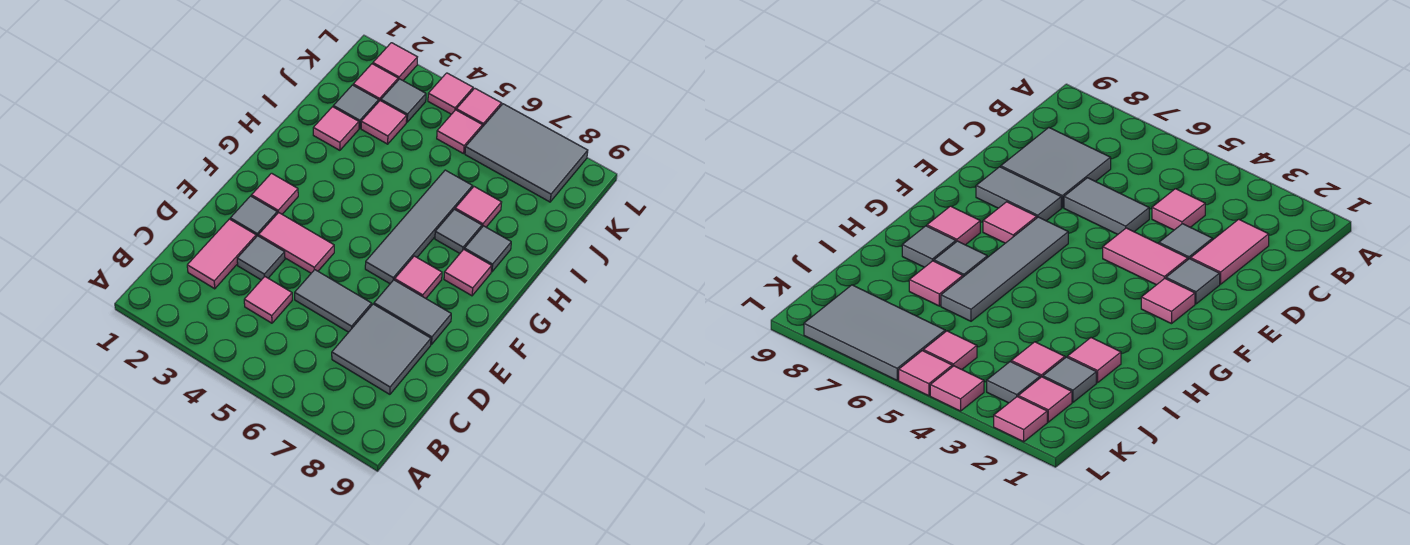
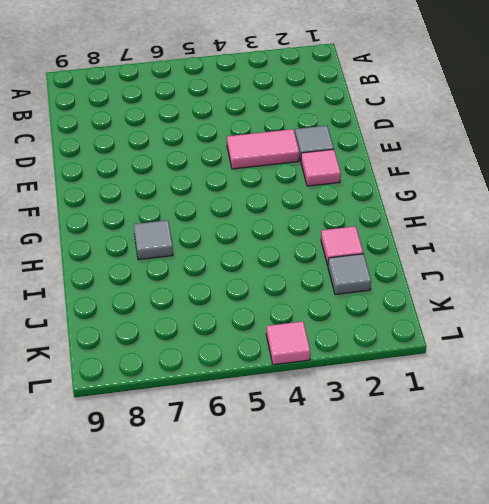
none -> pink 1x2 tile [187,219,256,289]
none -> pink 1x1 tile [244,277,292,323]
none -> grey 2x2 tile [332,304,431,394]

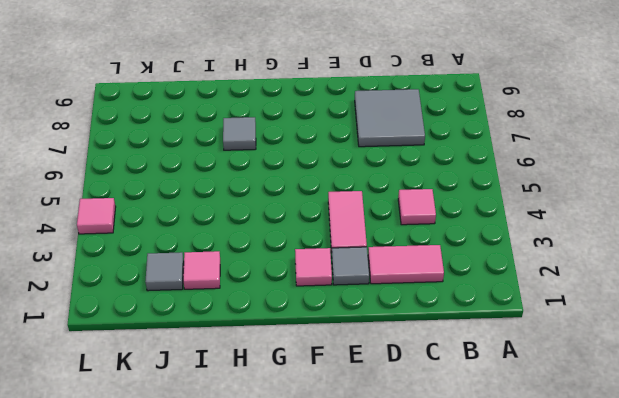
none -> grey 1x1 tile [237,236,285,280]
none -> grey 1x2 tile [295,270,372,332]
none -> grey 1x2 tile [374,280,451,344]

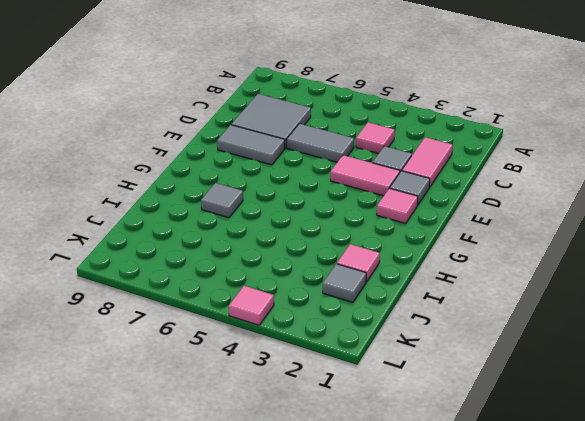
none -> grey 1x4 tile [365,170,472,284]
none -> pink 1x1 tile [395,256,442,298]
none -> pink 1x1 tile [444,249,492,296]

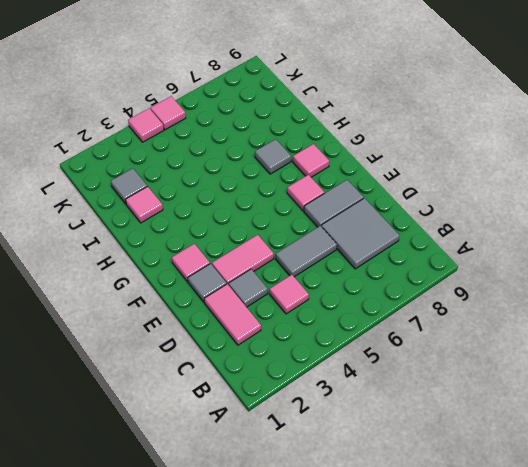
none -> grey 1x4 tile [365,170,472,284]
none -> grey 1x1 tile [464,226,511,272]
none -> pink 1x1 tile [455,187,502,227]

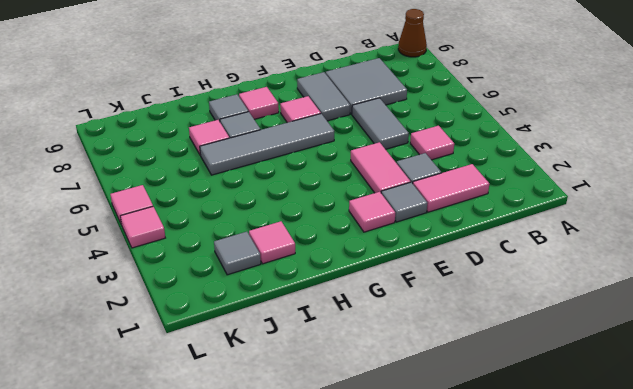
brown 1x1 cone [398,9,427,57] -> none
none -> pink 1x1 tile [361,101,407,144]
none -> pink 1x1 tile [353,64,398,101]
none -> grey 1x1 tile [381,79,426,122]

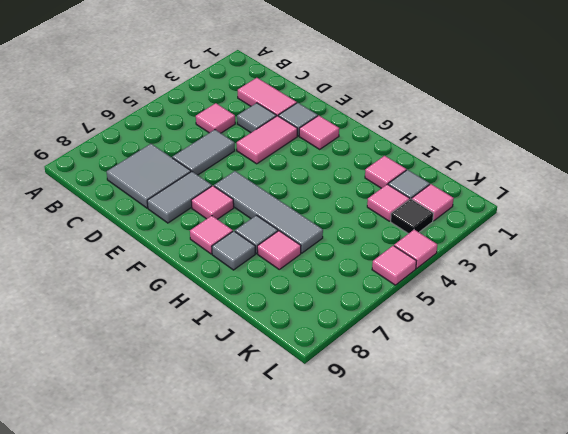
black 1x1 tile [391,199,433,234] -> grey 1x1 tile [381,79,426,122]
none -> pink 1x1 tile [437,110,482,154]
none -> grey 2x3 tile [465,104,588,202]
none -> pink 1x1 tile [373,43,417,80]

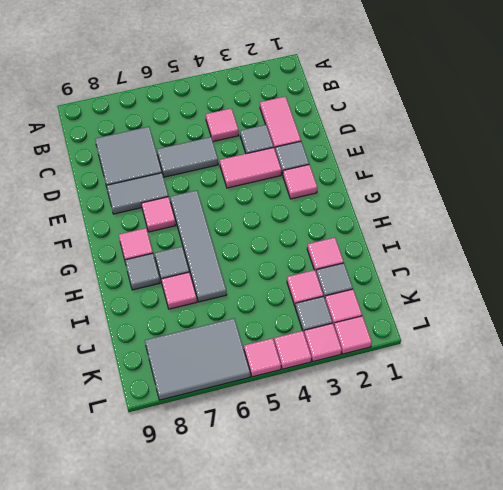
pink 1x1 tile [304,323,342,361] -> pink 1x1 tile moved to [437,110,482,154]

